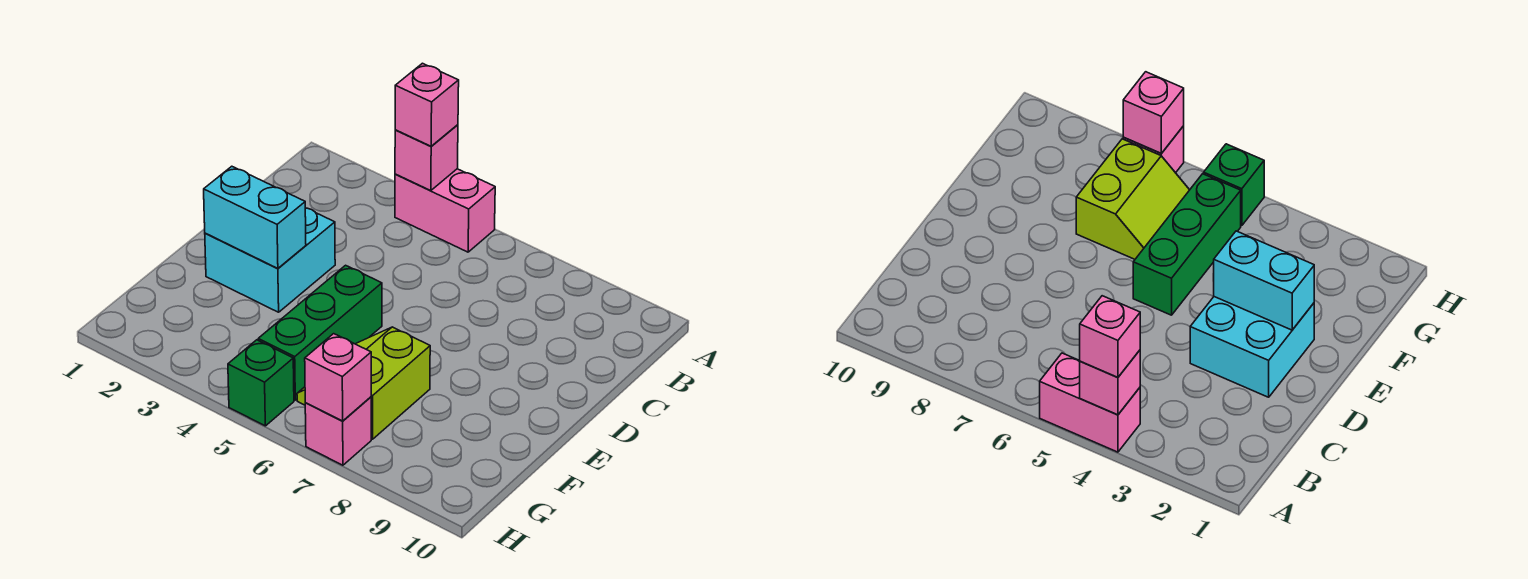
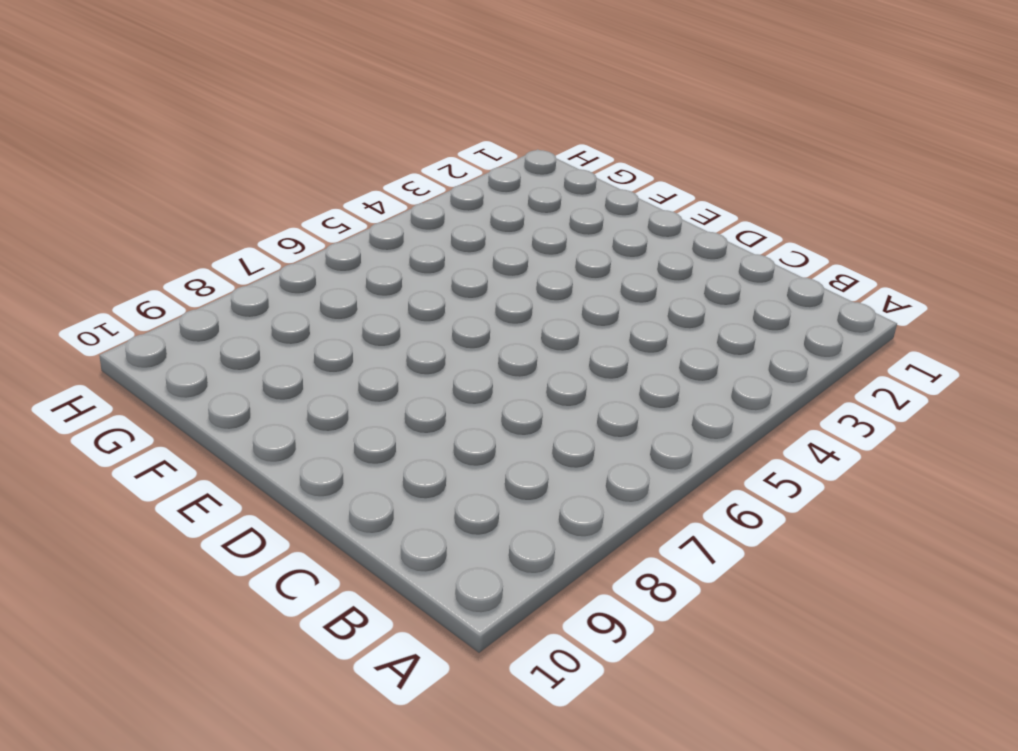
none -> pink 1x2 brick [395,169,495,252]
none -> cyan 2x2 brick [205,208,335,312]

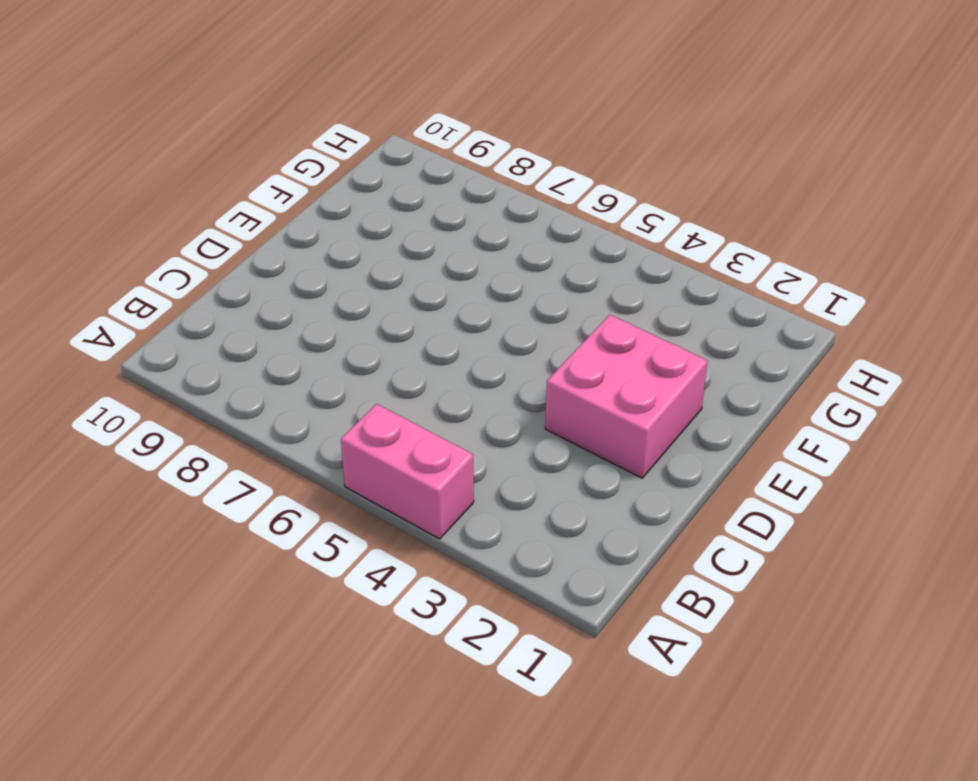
pink 2x2 brick [545,315,707,478] -> cyan 2x2 brick [205,208,335,312]
none -> green 1x3 brick [258,265,382,400]
none -> lime 2x2 slope [297,327,430,439]

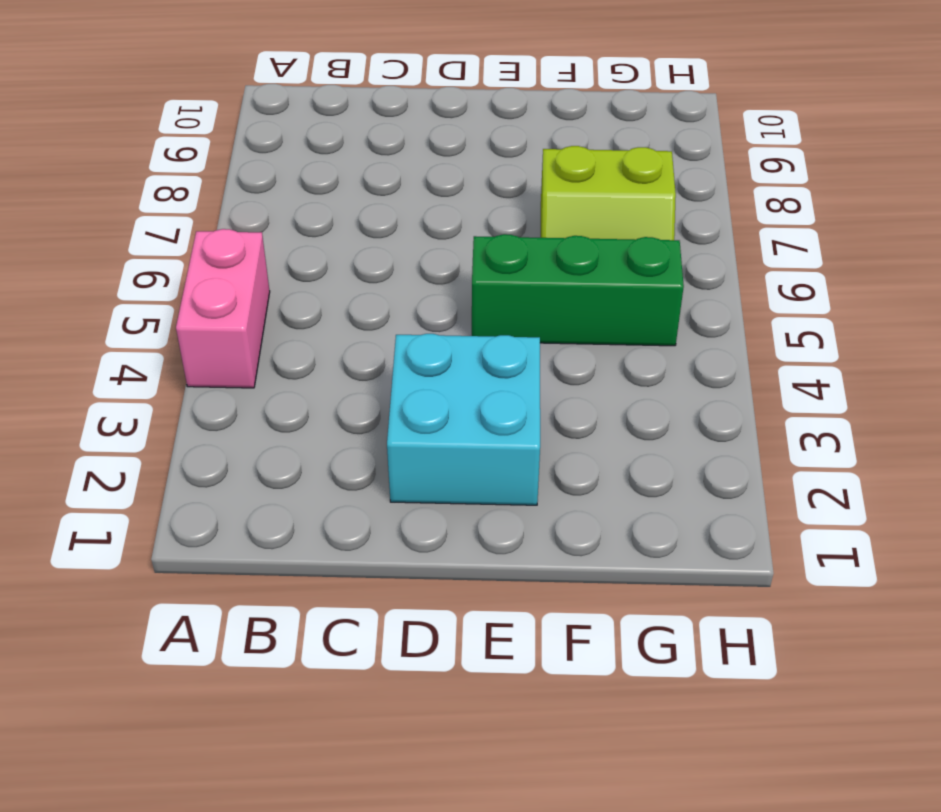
none -> green 1x1 brick [228,340,294,426]
none -> pink 1x1 brick [305,397,371,465]

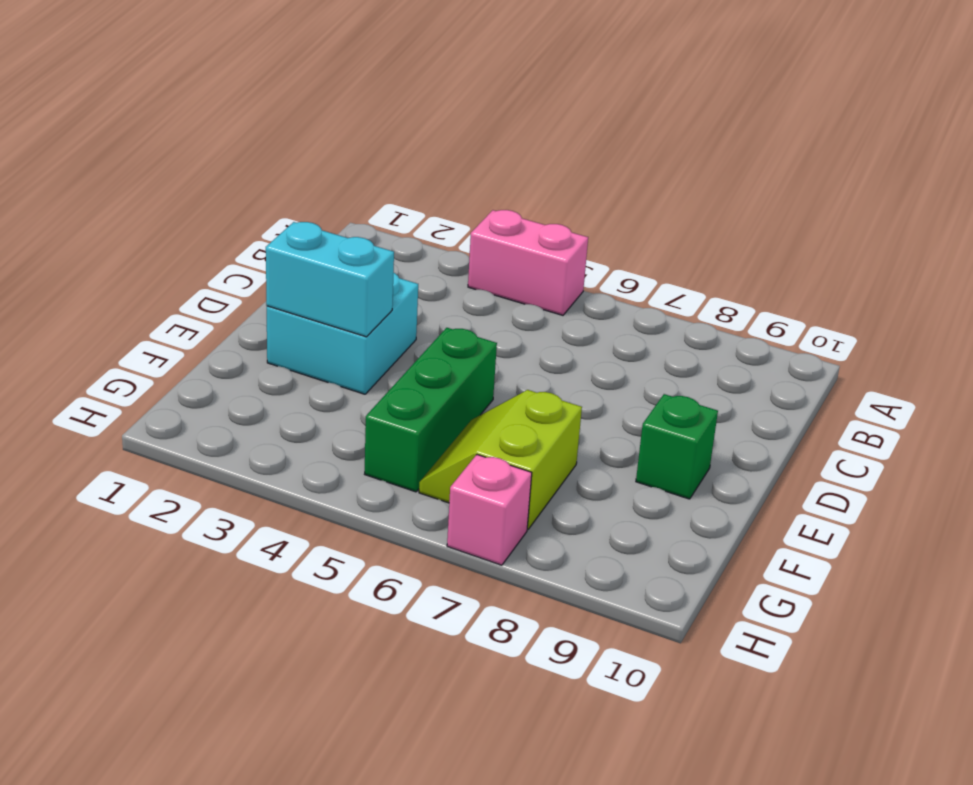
green 1x1 brick [636,394,718,499] -> green 1x1 brick moved to [228,340,294,426]
none -> pink 1x1 brick [395,125,458,191]
none -> pink 1x1 brick [305,334,371,421]

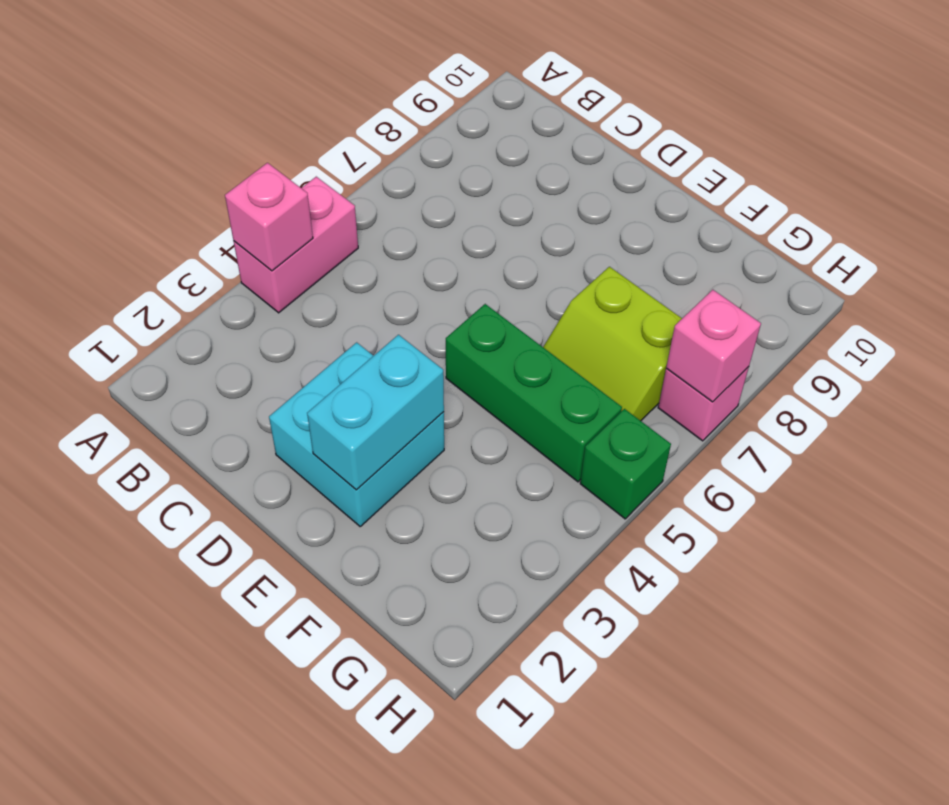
none -> pink 1x1 brick [395,63,459,146]

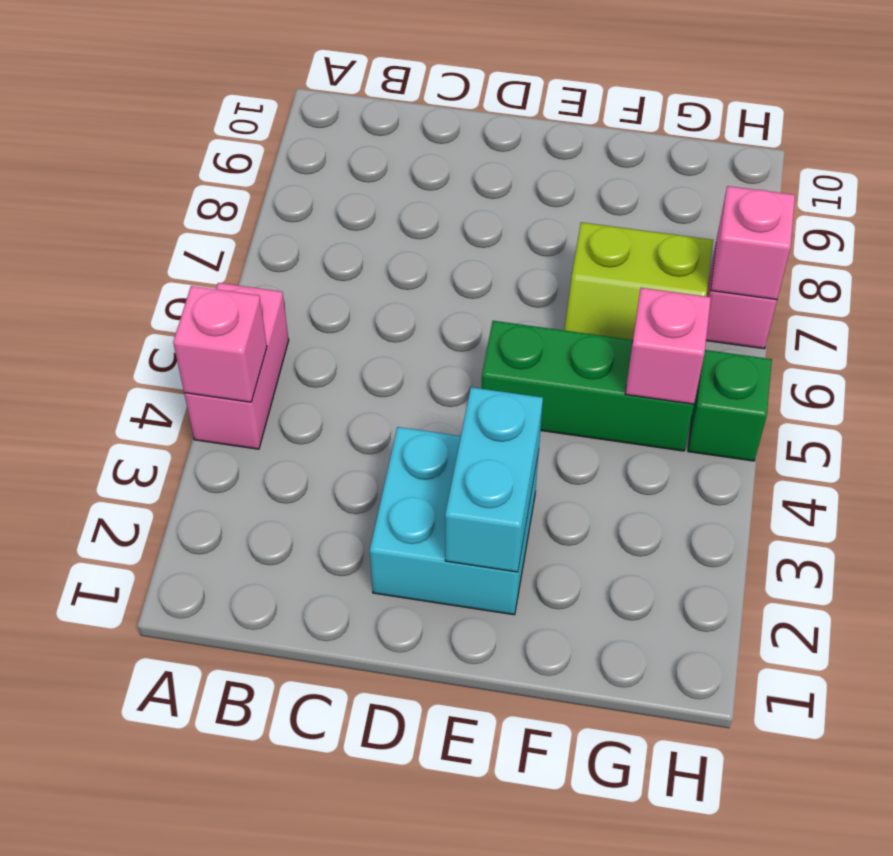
pink 1x1 brick [625,288,711,404] -> pink 1x1 brick moved to [395,63,459,146]

